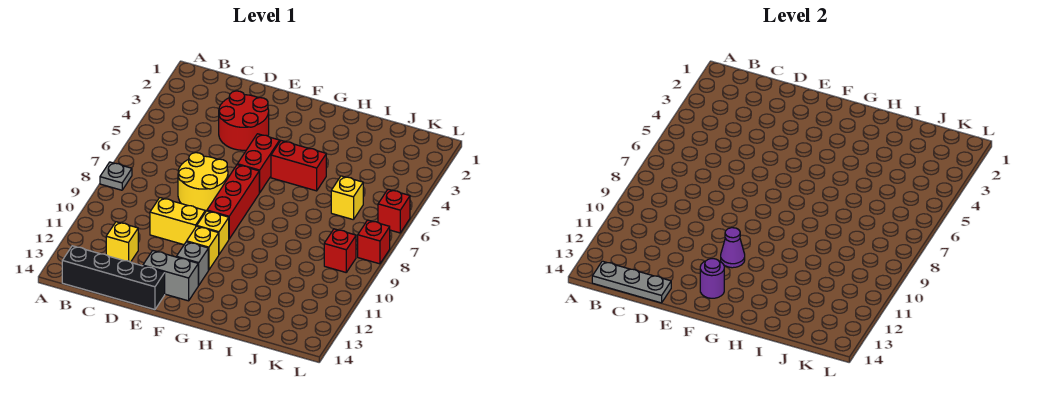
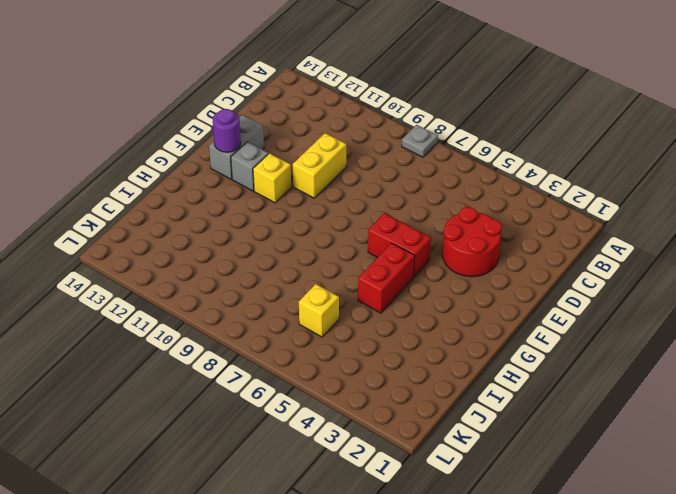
none -> black 1x4 brick [62,246,165,310]
none -> yellow 1x1 brick [106,222,138,262]
none -> yellow 2x2 round brick [178,153,228,212]

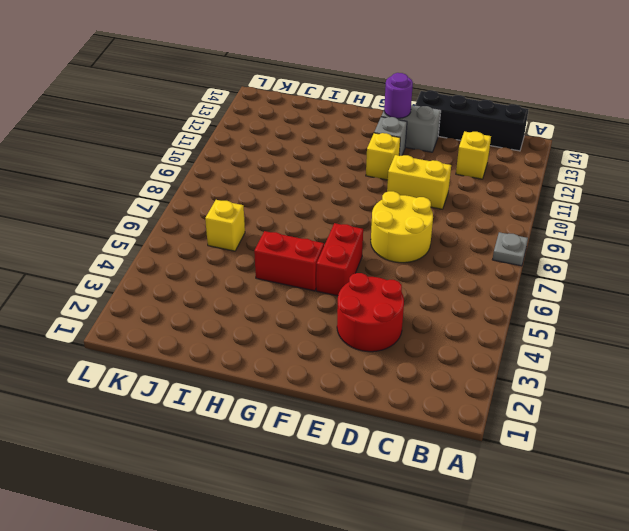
none -> red 1x3 brick [207,165,259,239]
none -> yellow 1x1 brick [197,211,229,254]
none -> red 1x1 brick [324,229,356,272]

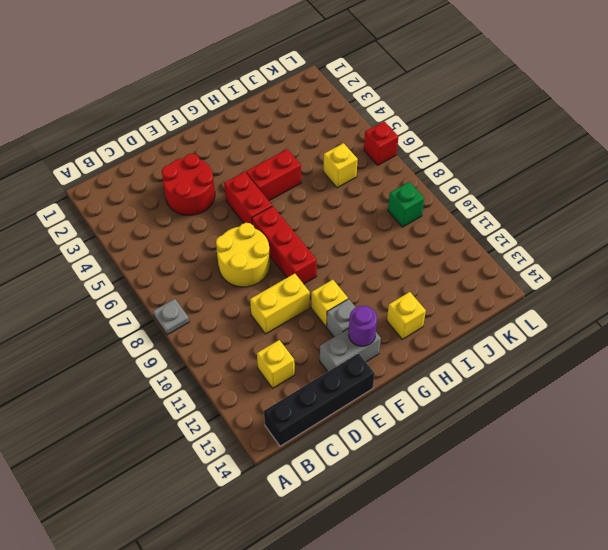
yellow 1x1 brick [387,292,426,339] -> yellow 1x1 brick moved to [197,211,229,254]
green 1x1 brick [388,182,424,227] -> red 1x1 brick [324,229,356,272]
none -> red 1x1 brick [358,220,390,264]
none -> grey 1x3 plate [592,261,671,303]
none -> purple 1x1 cone [721,228,745,268]

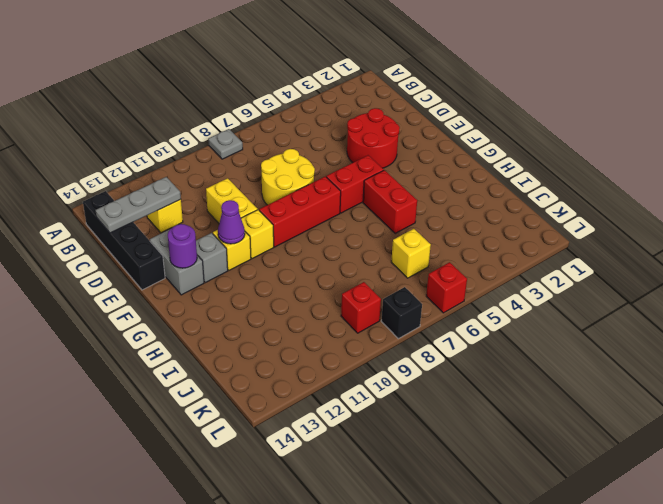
grey 1x3 plate [96,177,181,233] -> grey 1x3 plate turned to [592,261,671,303]
black 1x1 brick [381,287,422,339] -> red 1x1 brick [358,220,390,264]

